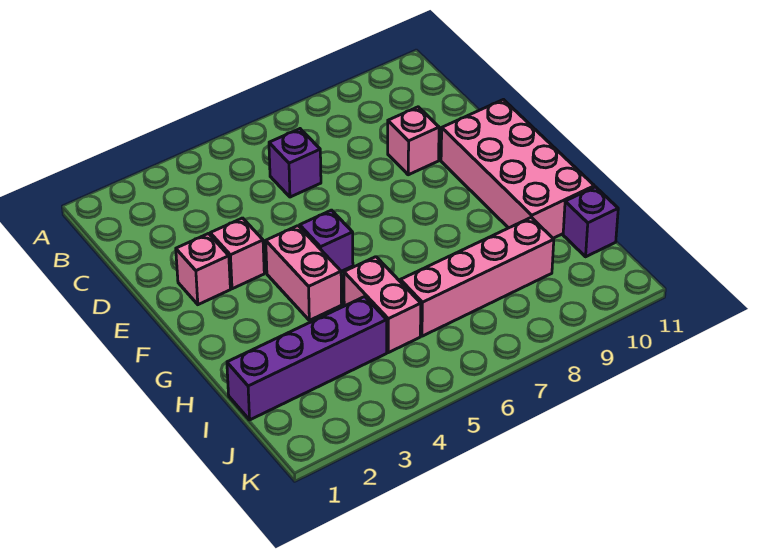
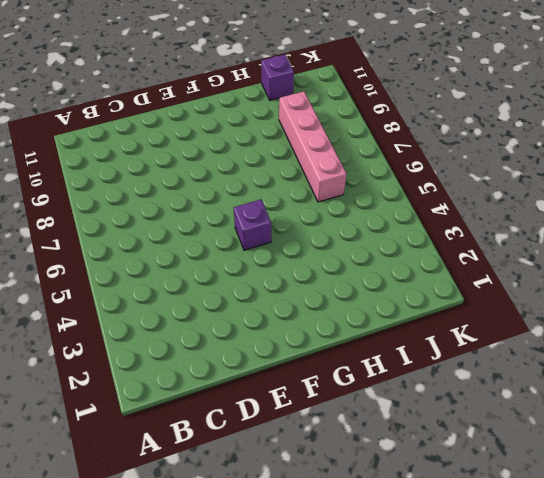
none -> purple 1x1 brick [269,129,321,197]
none -> pink 1x1 brick [388,107,439,175]

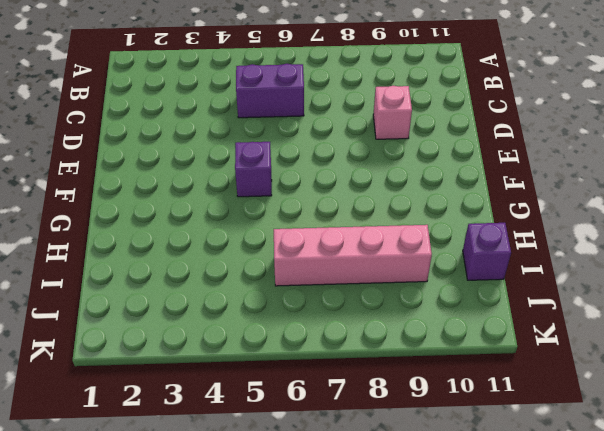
purple 1x2 brick [236,64,304,118] -> purple 1x1 brick [269,129,321,197]
none -> pink 1x1 brick [176,234,230,305]
none -> pink 1x1 brick [210,218,264,289]

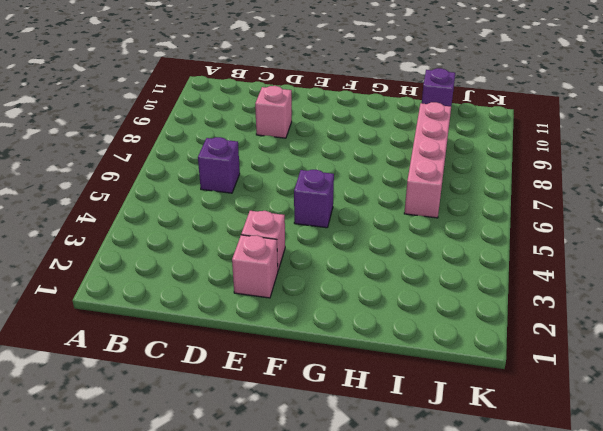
none -> pink 2x4 brick [441,100,594,238]
none -> pink 1x2 brick [266,226,342,320]

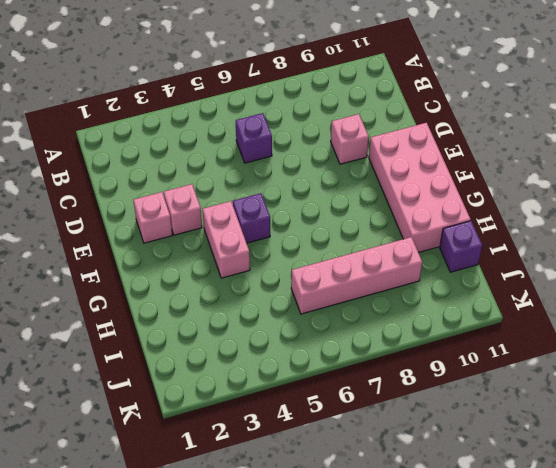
none -> pink 1x2 brick [344,257,421,353]
none -> purple 1x4 brick [227,297,387,420]

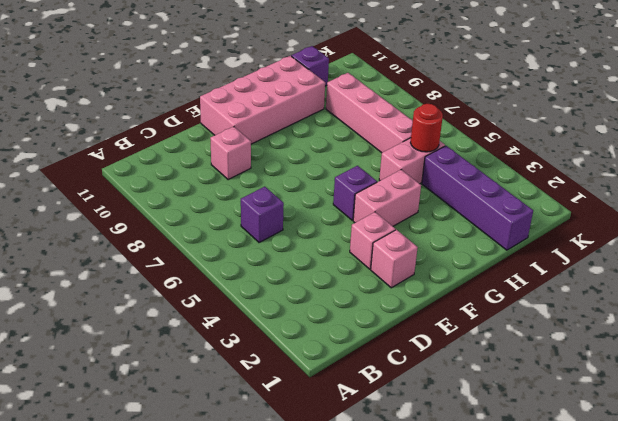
red 1x1 round brick [410,104,443,152] -> none

